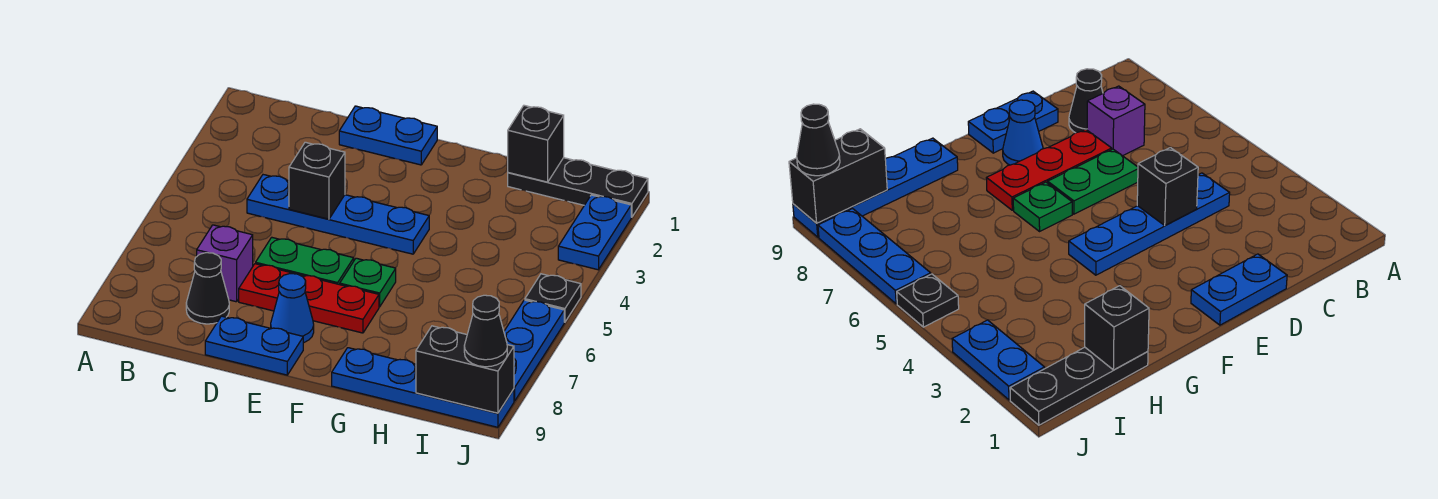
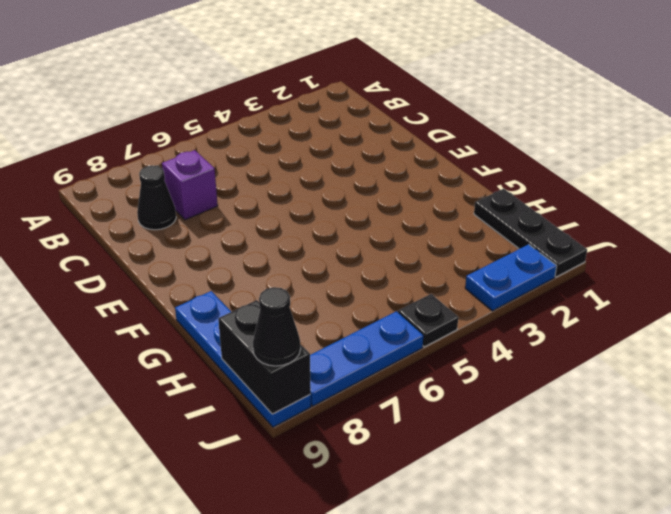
none -> blue 1x4 plate [247,175,429,254]
none -> blue 1x2 plate [339,106,437,165]
none -> green 1x2 plate [256,237,354,285]

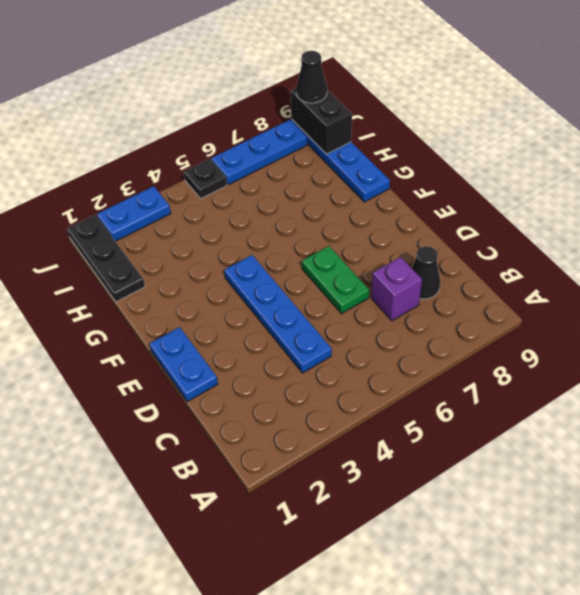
none -> red 1x3 plate [239,264,379,333]
none -> blue 1x2 plate [205,316,303,375]
none -> blue 1x1 cone [271,274,314,343]

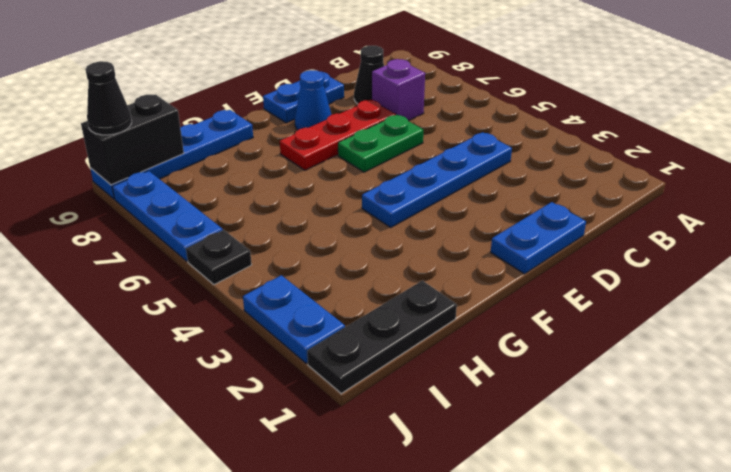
none -> green 1x1 plate [340,258,396,307]
none -> black 1x1 brick [289,142,345,219]
none -> black 1x1 brick [508,105,564,182]

